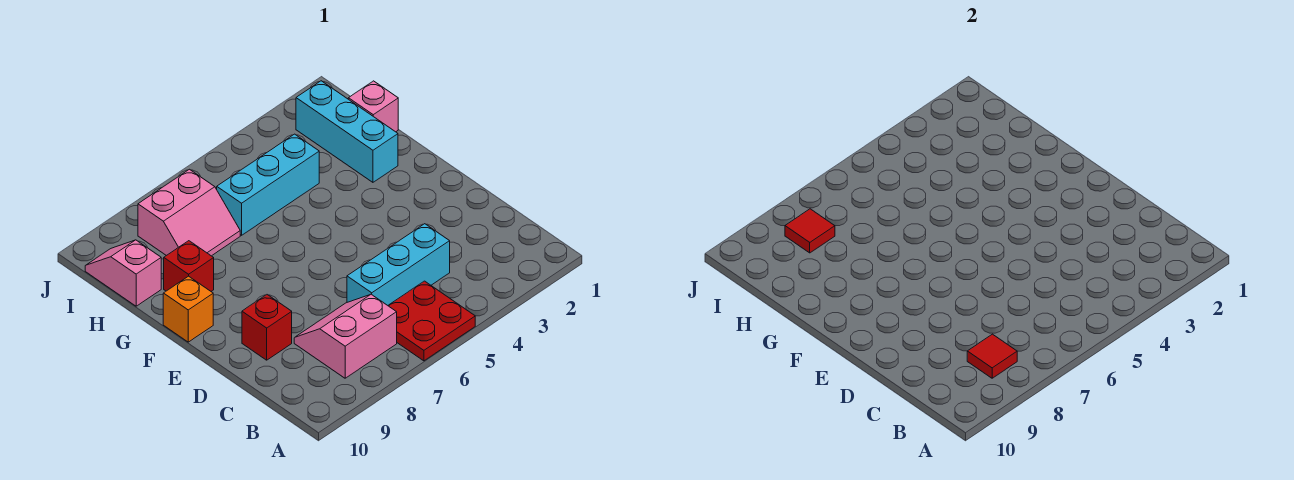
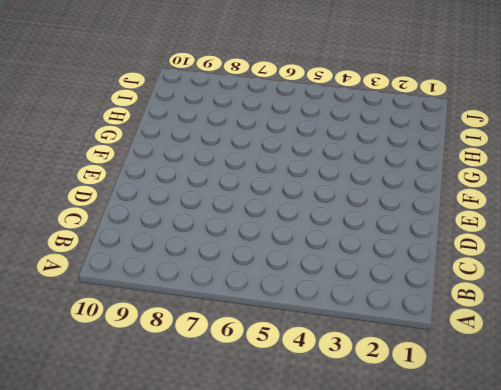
none -> red 2x2 plate [388,281,475,361]
none -> pink 2x2 slope [294,294,397,378]
none -> cyan 1x3 brick [347,224,450,305]

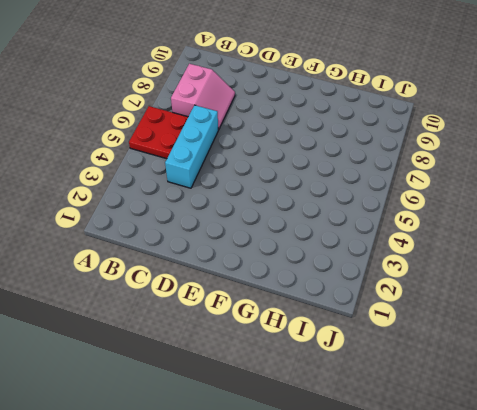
none -> red 1x1 brick [242,295,292,360]
none -> orange 1x1 brick [163,276,213,342]
none -> cyan 1x3 brick [296,81,398,182]

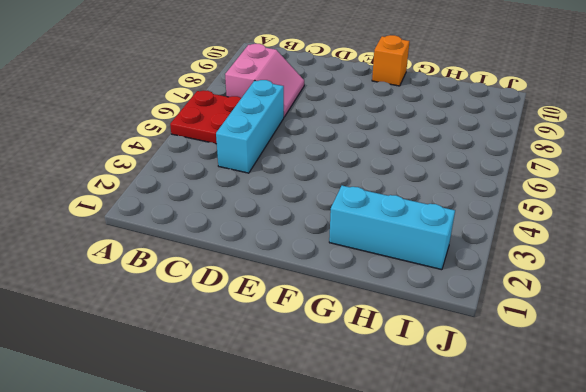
none -> red 1x1 brick [242,295,292,360]
none -> red 1x1 brick [164,241,214,291]
none -> pink 1x1 brick [348,81,398,132]

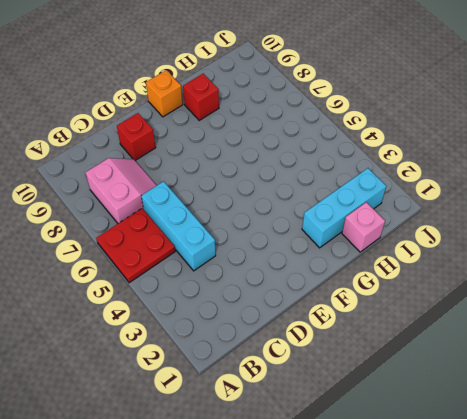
none -> cyan 1x3 brick [217,134,319,235]
none -> pink 2x2 slope [138,169,240,256]
none -> pink 1x2 slope [85,240,161,306]

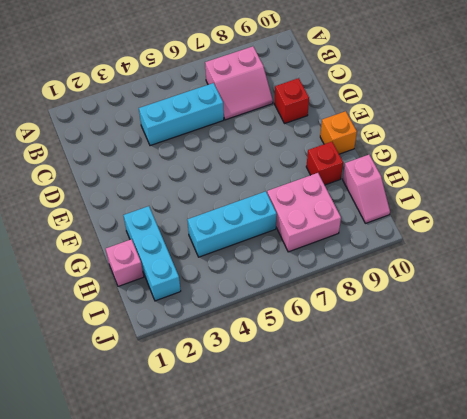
pink 2x2 brick [267,173,341,252] -> pink 2x2 slope [138,169,240,256]
none -> red 2x2 plate [388,281,475,361]
none -> red 1x1 tile [967,334,1017,378]
none -> red 1x1 tile [785,209,835,253]

